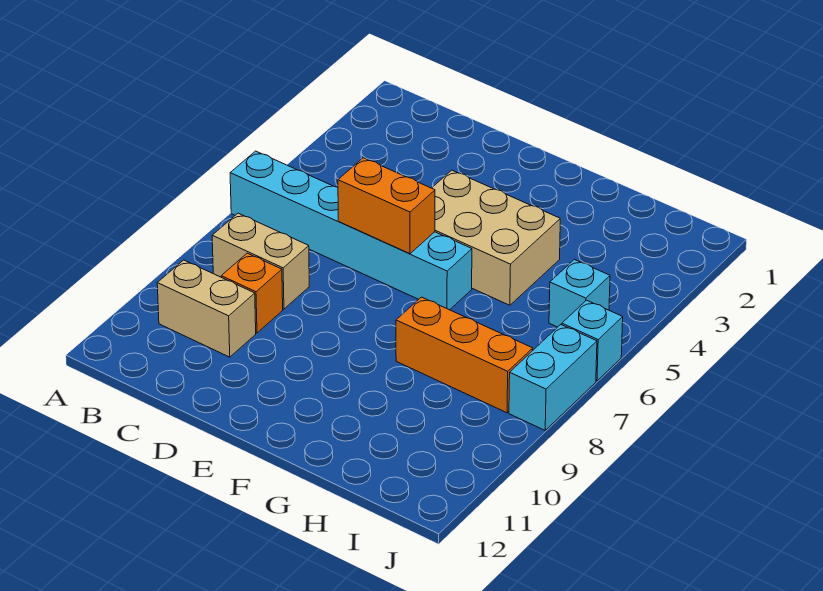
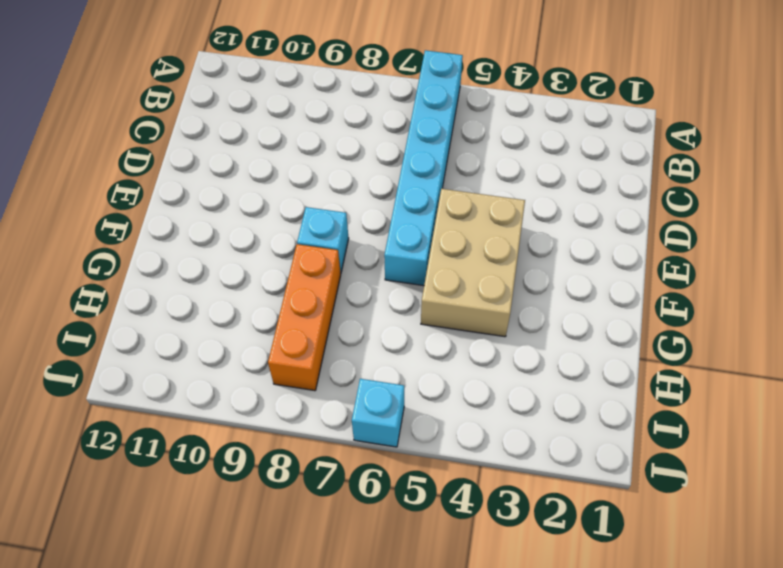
cyan 1x1 brick [297,207,349,273] -> cyan 1x1 brick moved to [549,259,610,327]
none -> tan 1x2 brick [212,213,309,309]
none -> tan 1x2 brick [157,260,256,357]

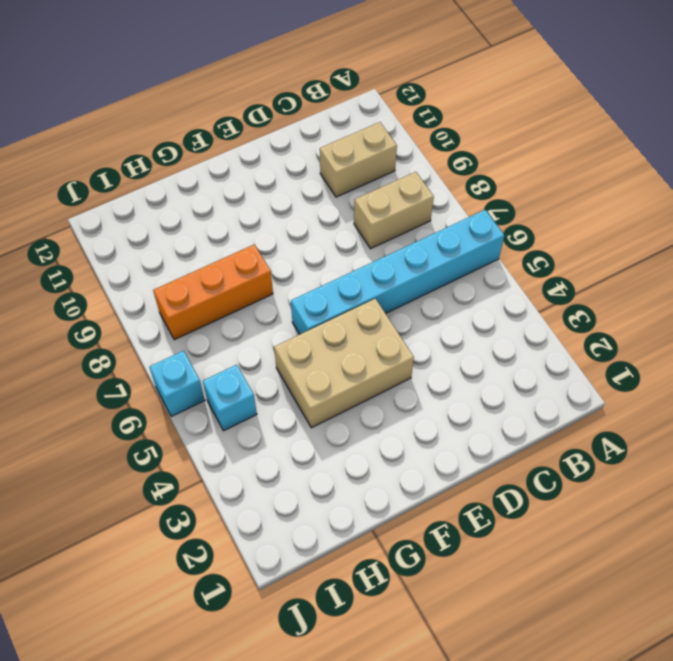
none -> orange 1x1 brick [221,253,283,333]
none -> cyan 1x2 brick [509,325,597,430]

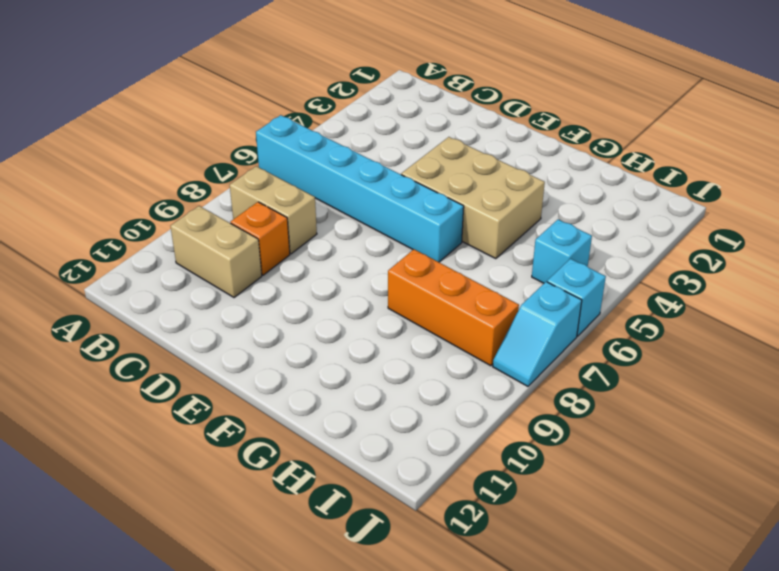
cyan 1x2 slope [493,282,582,386] -> cyan 1x2 brick [509,325,597,430]
none -> orange 1x2 brick [338,158,435,254]

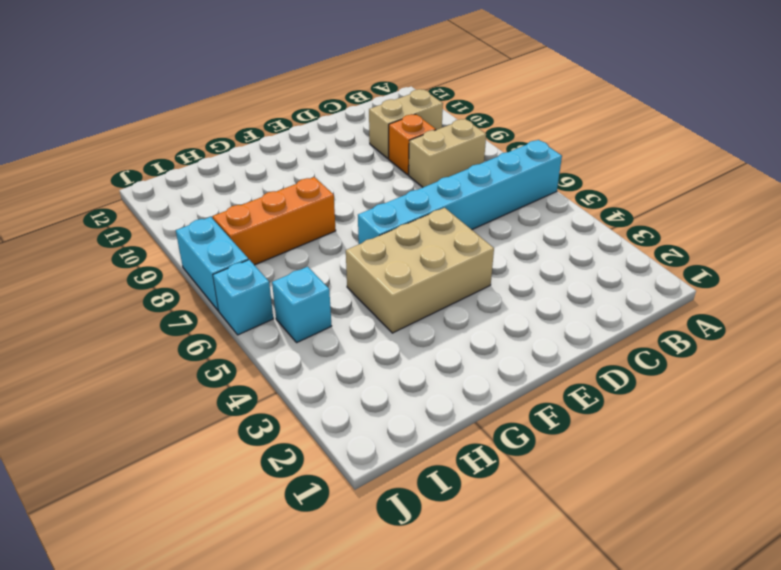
none -> orange 1x2 brick [338,158,435,254]

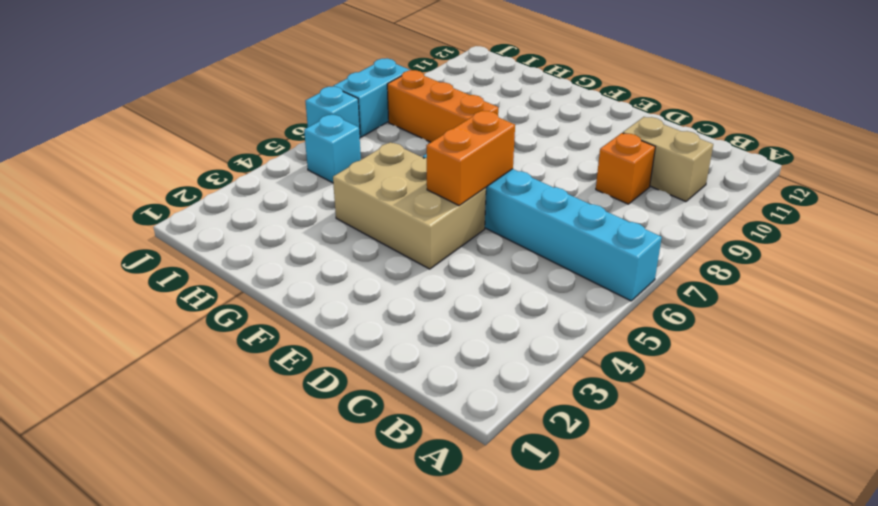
orange 1x2 brick [426,111,515,205] -> orange 1x2 brick turned to [338,158,435,254]
none -> tan 1x2 brick [212,213,309,309]

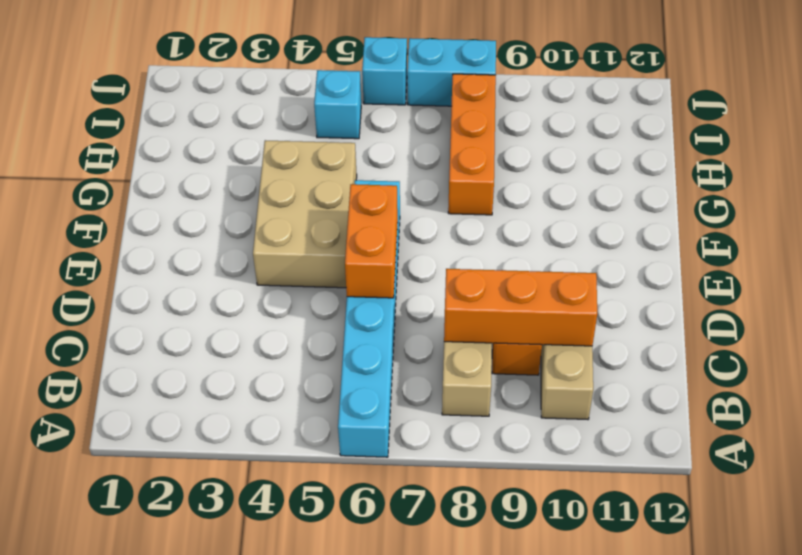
orange 1x3 brick [444,269,597,346] -> none

